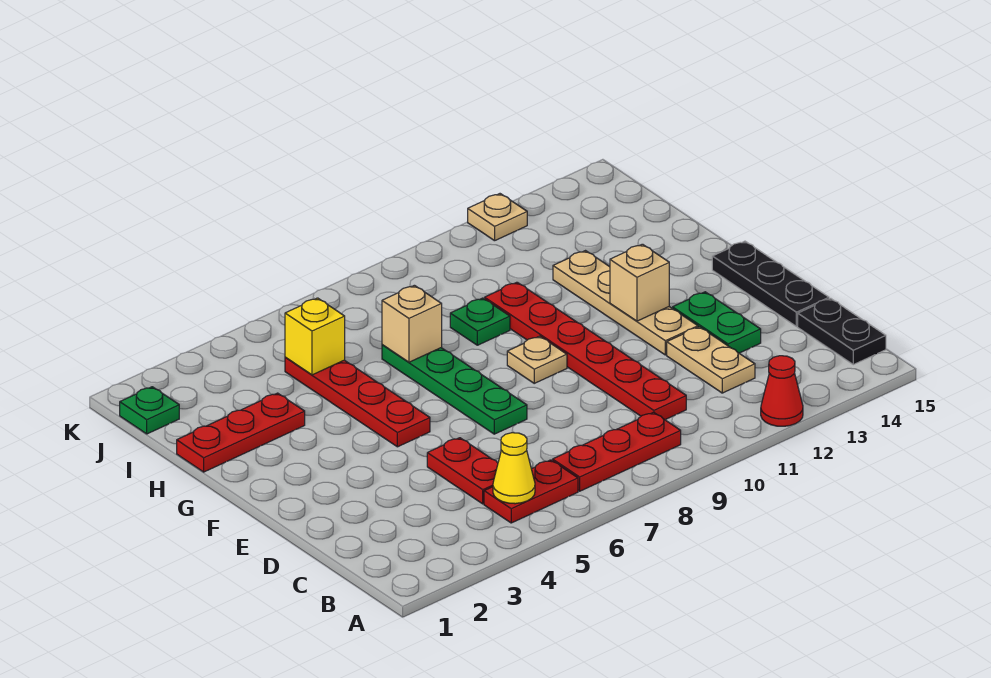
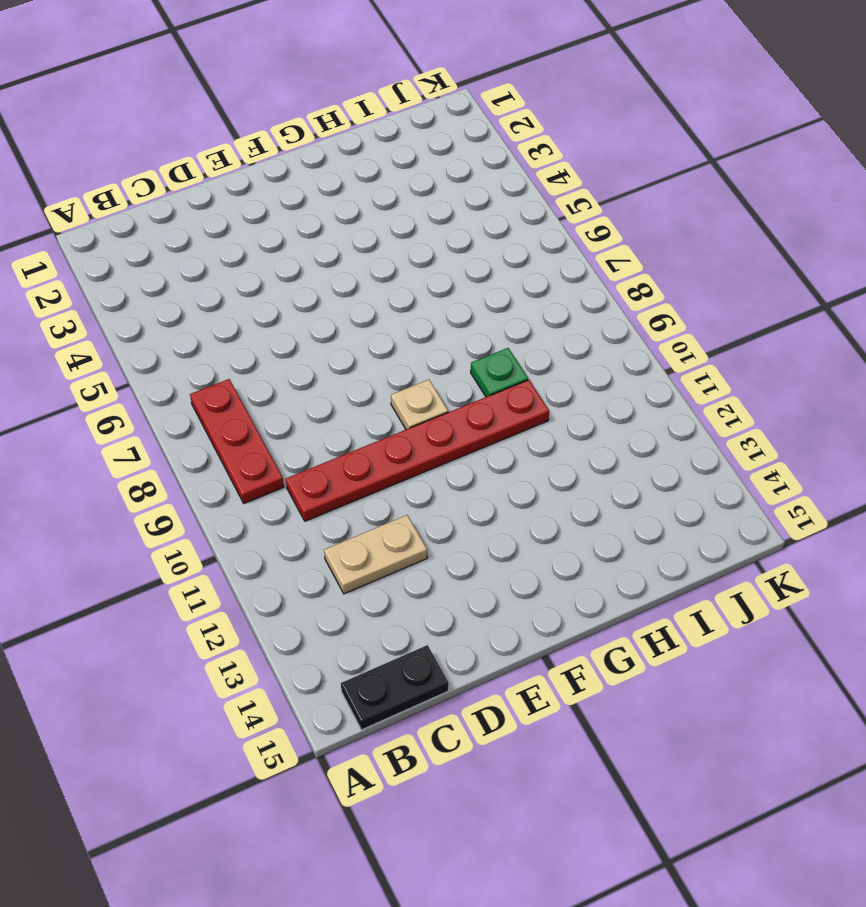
none -> red 1x1 cone [761,356,803,426]
none -> red 1x2 plate [484,460,578,523]
none -> red 1x2 plate [427,438,498,504]

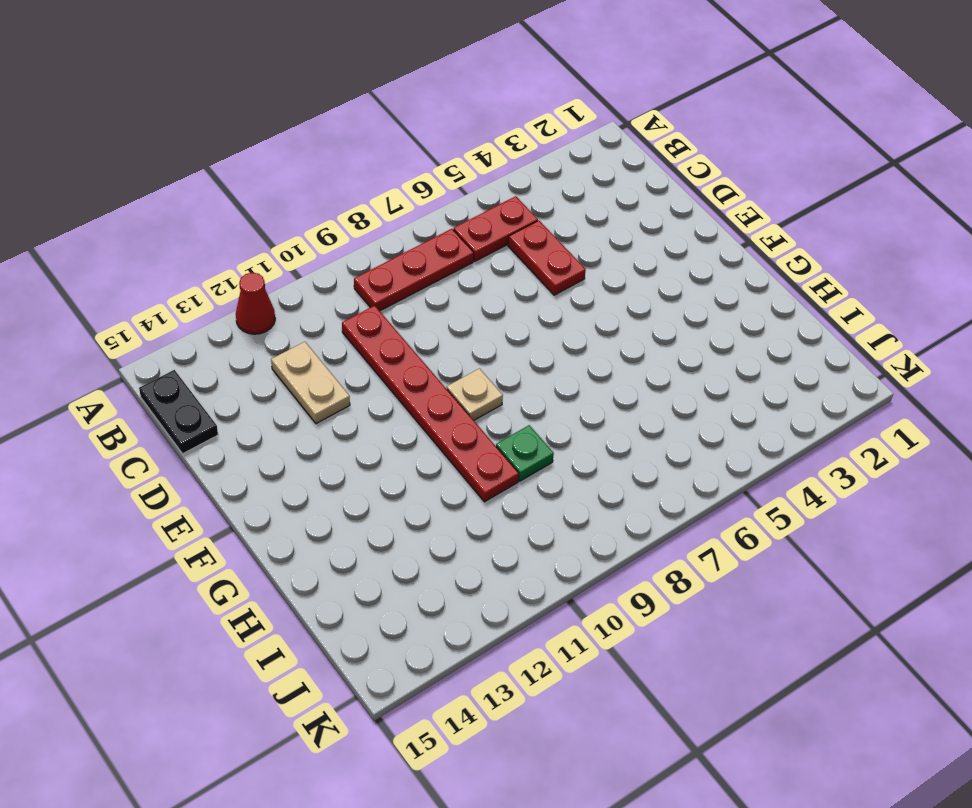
none -> green 1x2 plate [673,292,761,353]
none -> black 1x3 plate [712,241,829,327]
none -> green 1x4 plate [382,345,527,434]

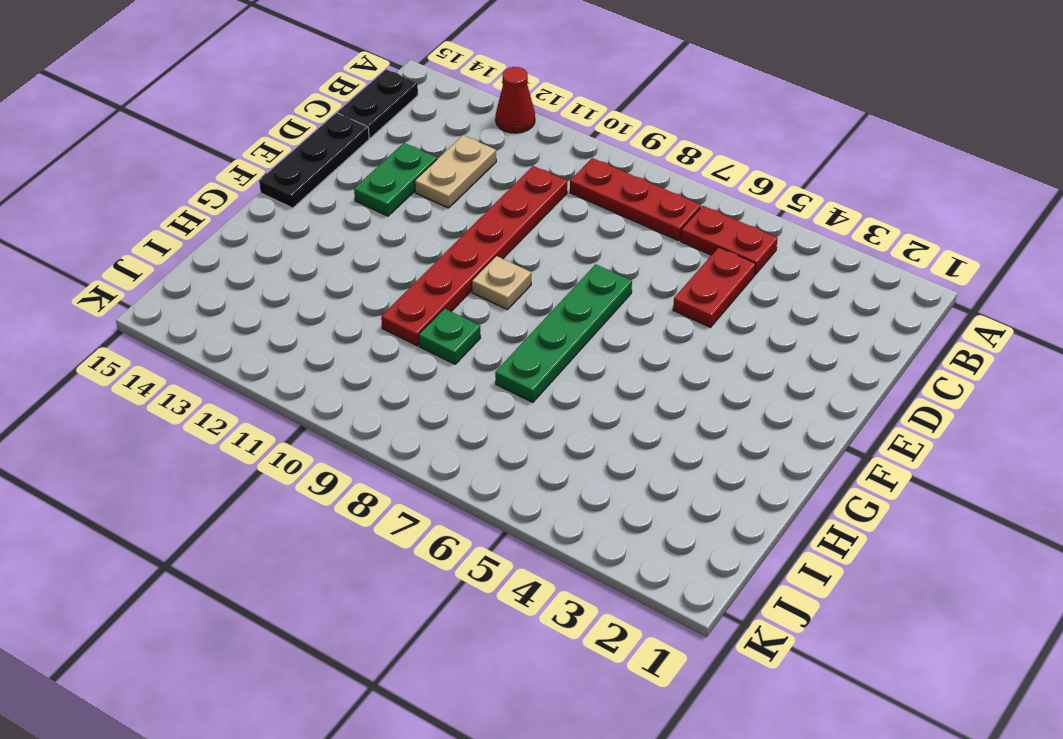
none -> tan 1x4 plate [553,251,698,355]
none -> red 1x4 plate [285,357,430,447]
none -> red 1x3 plate [177,393,305,472]

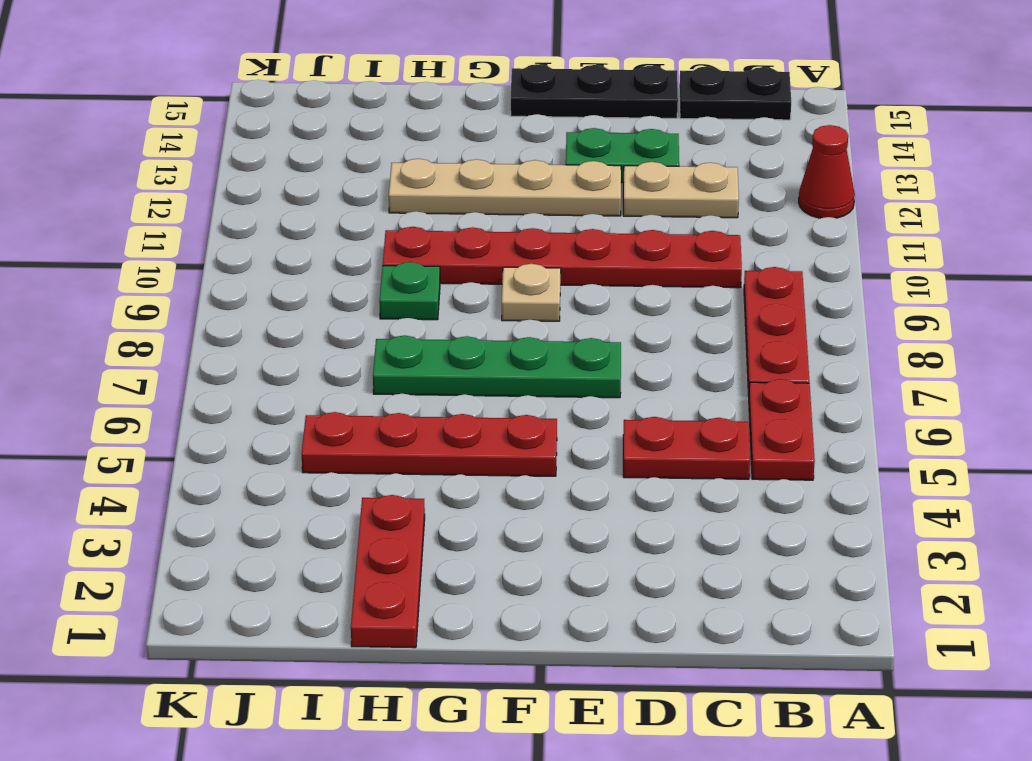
none -> green 1x1 plate [120,387,179,434]
none -> tan 1x1 plate [468,194,527,241]
none -> yellow 1x1 cone [493,433,535,504]

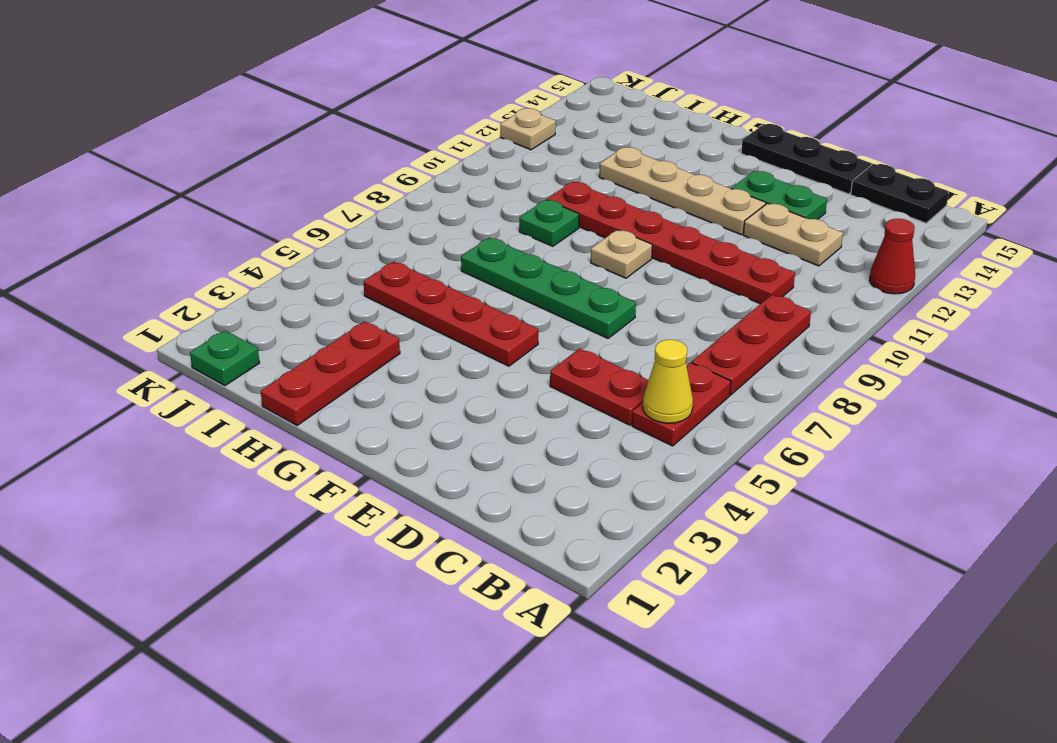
none -> tan 1x1 brick [610,244,669,321]
none -> tan 1x1 brick [382,285,442,362]
none -> yellow 1x1 brick [285,298,345,375]

